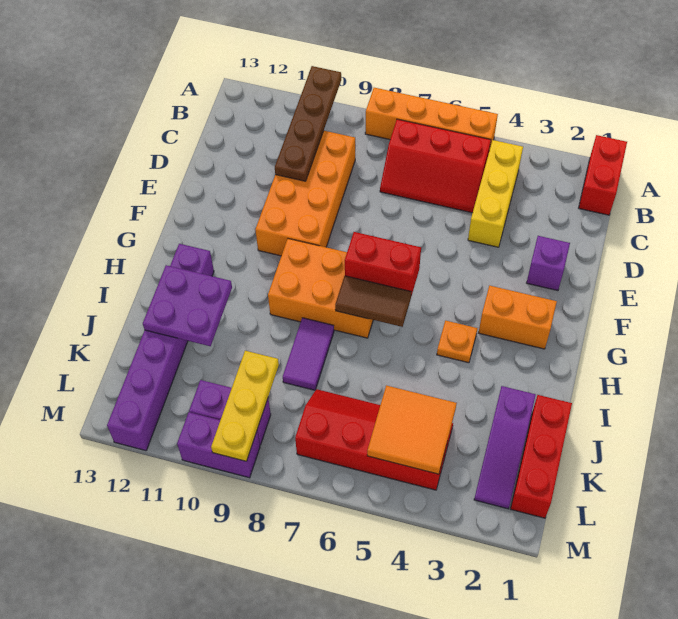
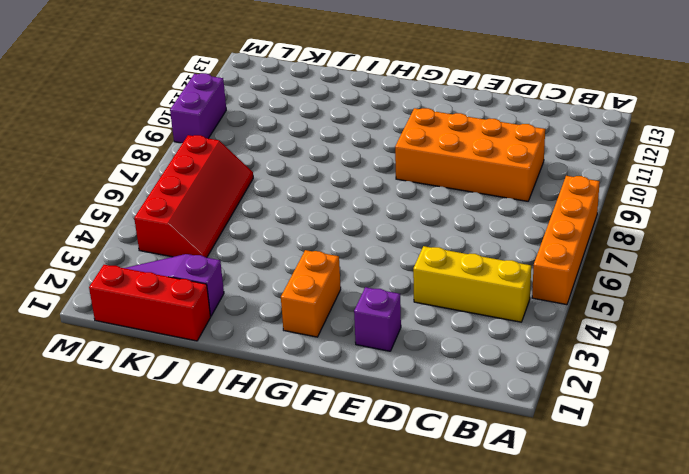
none -> red 1x2 brick [579,135,627,215]
none -> red 2x3 slope [380,119,491,213]
none -> orange 2x3 brick [268,239,373,338]

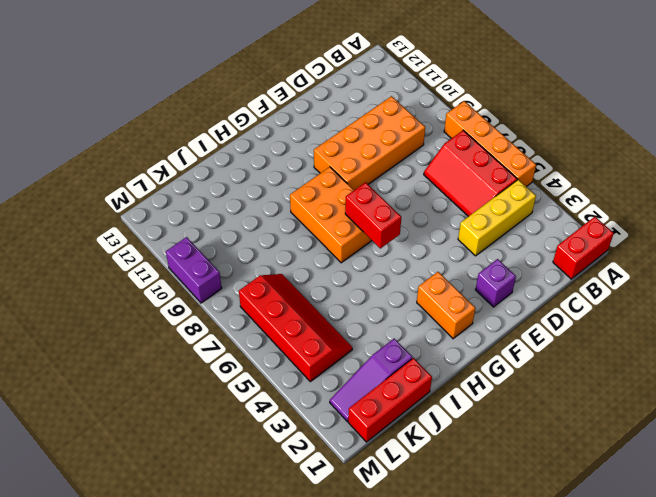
none -> orange 1x1 plate [437,321,477,363]
none -> purple 1x6 brick [107,244,214,451]
none -> purple 1x2 tile [283,318,334,390]

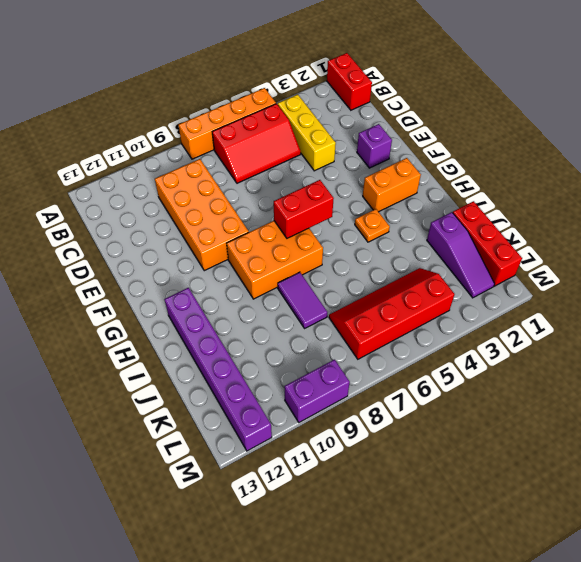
none -> purple 1x2 brick [189,380,271,445]
none -> brown 1x4 plate [275,66,341,181]
none -> brown 1x2 tile [335,276,411,327]

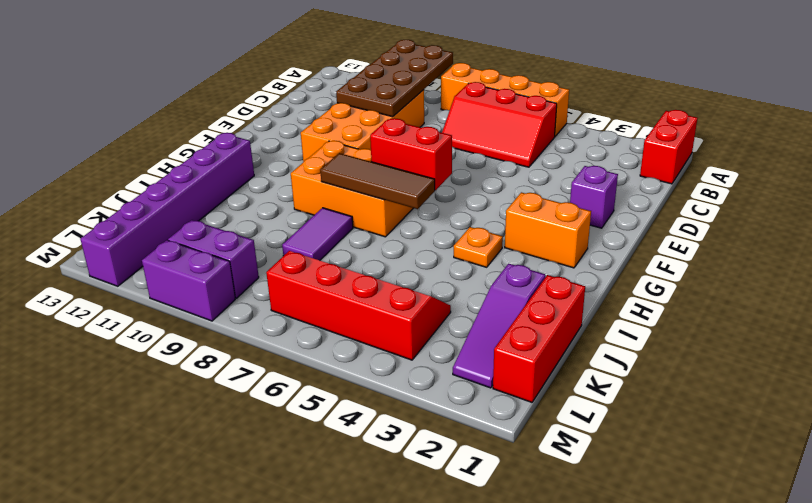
brown 2x4 plate [336,40,453,117] -> brown 1x4 plate [275,66,341,181]
brown 1x3 tile [320,153,435,209] -> brown 1x2 tile [335,276,411,327]
none -> yellow 1x3 brick [468,140,523,247]
none -> purple 2x2 plate [143,265,232,346]
none -> orange 2x2 tile [367,385,457,474]

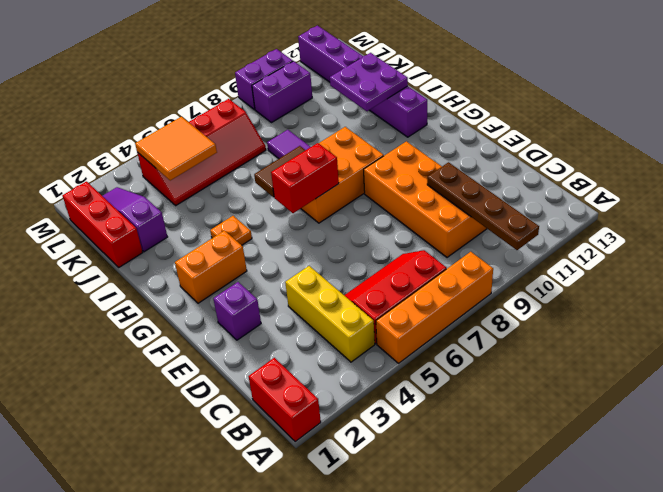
none -> yellow 1x3 plate [211,351,279,461]

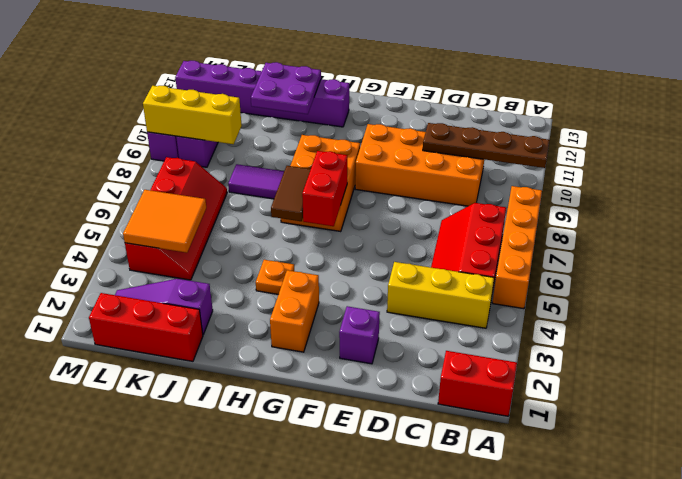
yellow 1x3 brick [143,86,242,144] -> yellow 1x3 plate [211,351,279,461]

